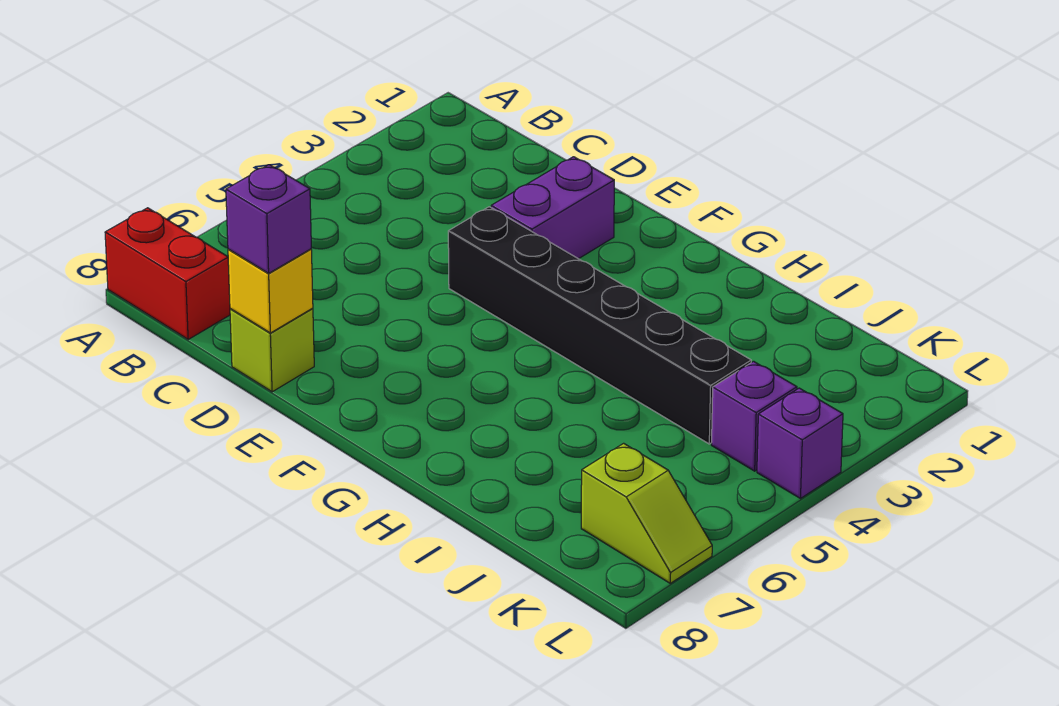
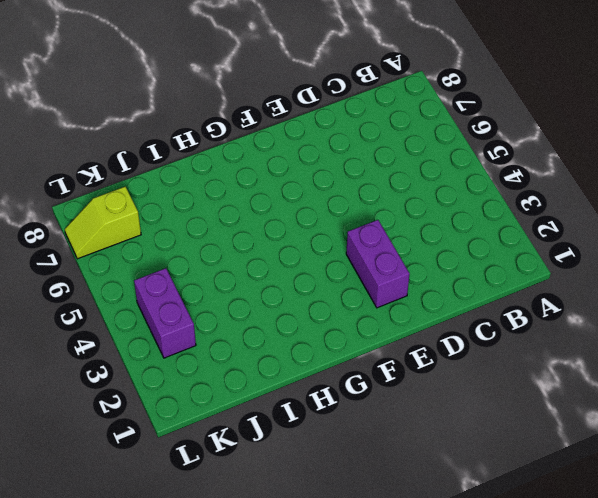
purple 1x2 brick [134,268,196,358] -> purple 1x1 brick [712,361,797,471]
none -> red 1x2 brick [105,208,230,339]
none -> lime 1x1 brick [230,308,314,392]

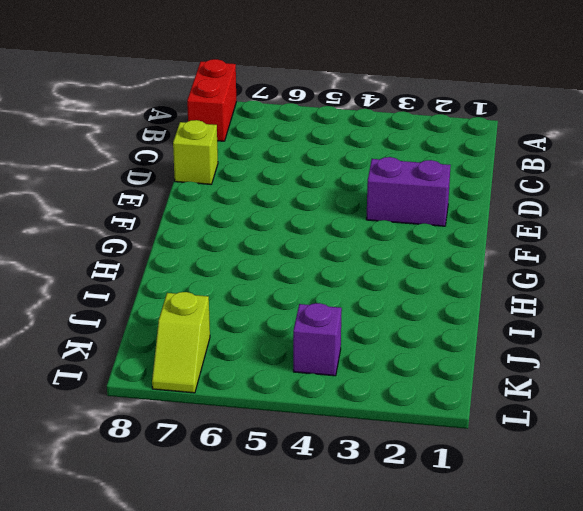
none -> black 1x6 brick [448,207,751,444]
none -> purple 1x1 brick [757,388,843,498]

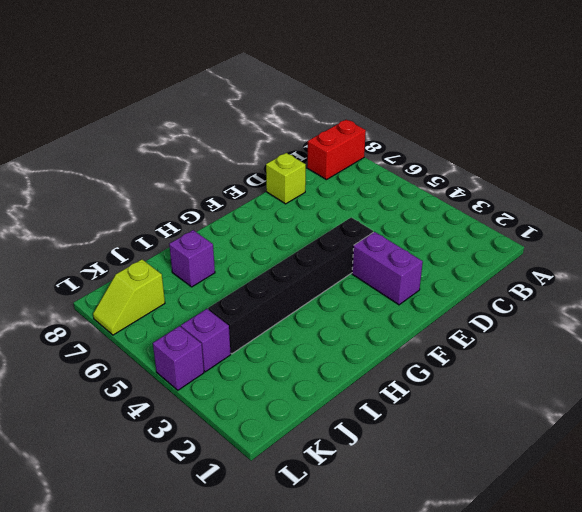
purple 1x1 brick [169,230,215,287] -> purple 1x1 brick moved to [226,165,311,273]
none -> yellow 1x1 brick [228,249,313,333]

